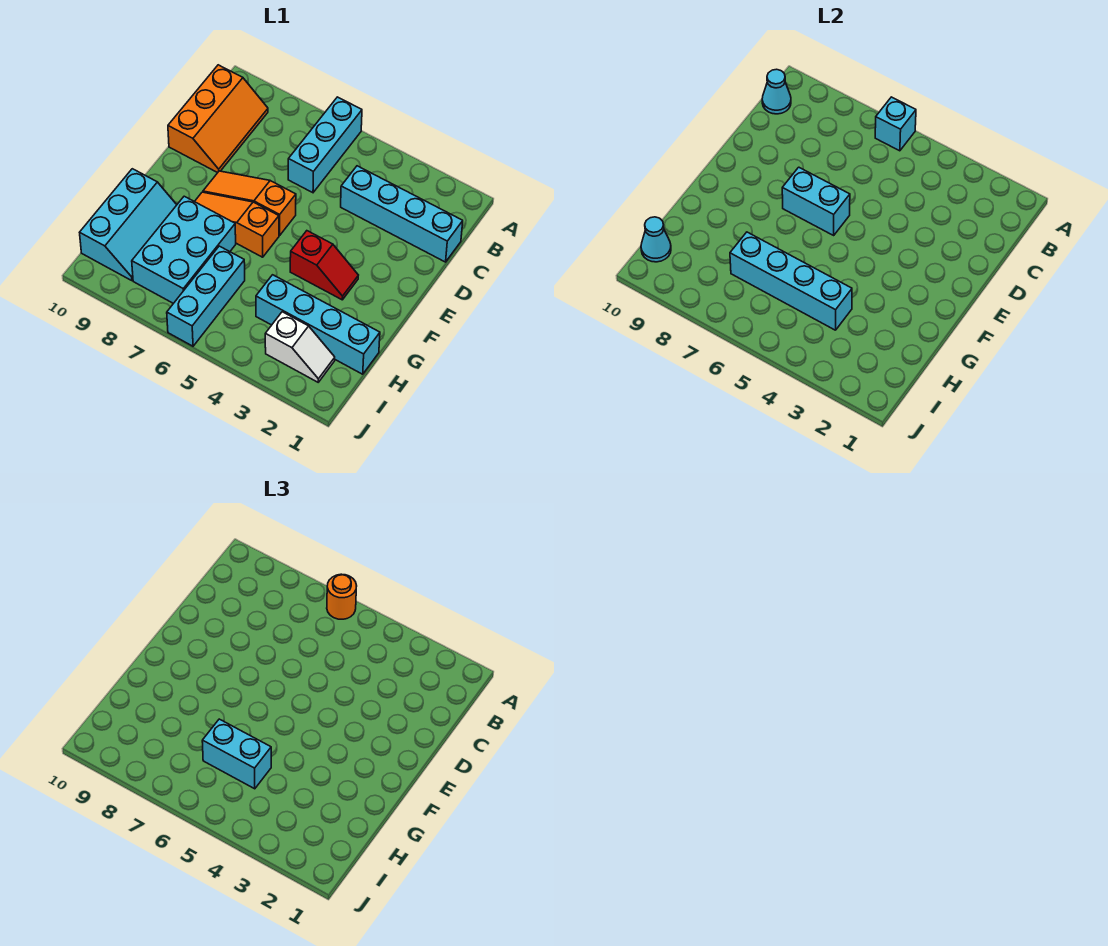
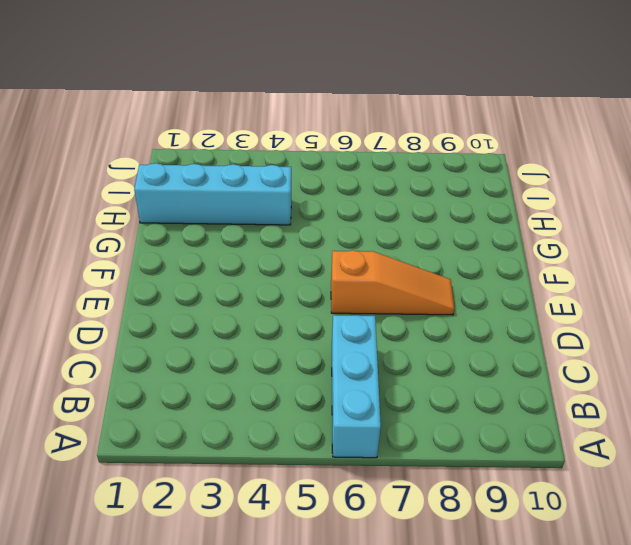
none -> orange 2x3 slope [168,65,268,173]
none -> cyan 1x4 brick [341,166,463,262]
none -> red 1x2 slope [290,231,358,300]

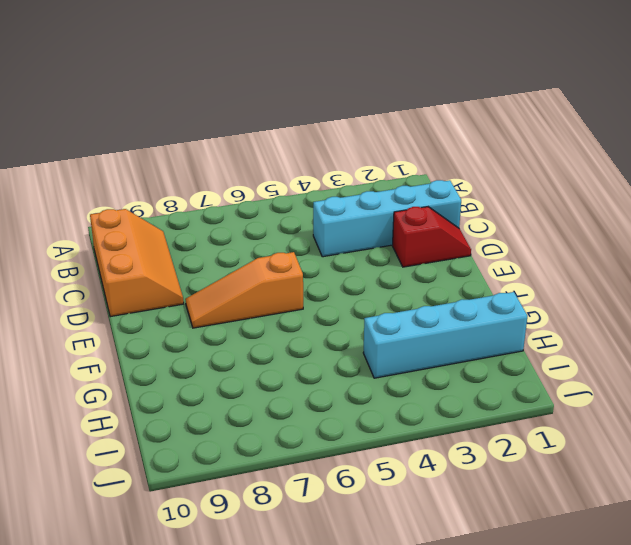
red 1x2 slope [393,207,471,267] -> red 1x2 slope moved to [290,231,358,300]
none -> cyan 1x3 brick [288,97,362,193]
none -> orange 1x3 slope [194,192,279,257]
none -> cyan 2x3 brick [132,196,236,303]

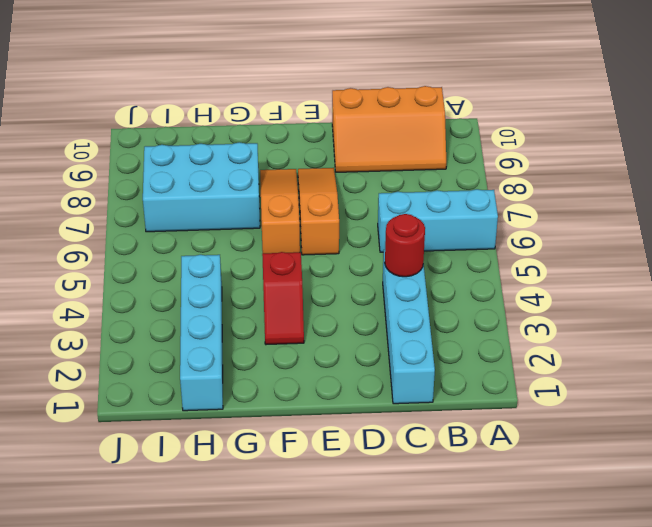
red 1x1 round brick [385,214,425,277] -> none
none -> cyan 2x3 slope [80,169,177,281]
none -> cyan 1x3 brick [167,246,245,346]
none -> white 1x2 slope [265,312,335,382]

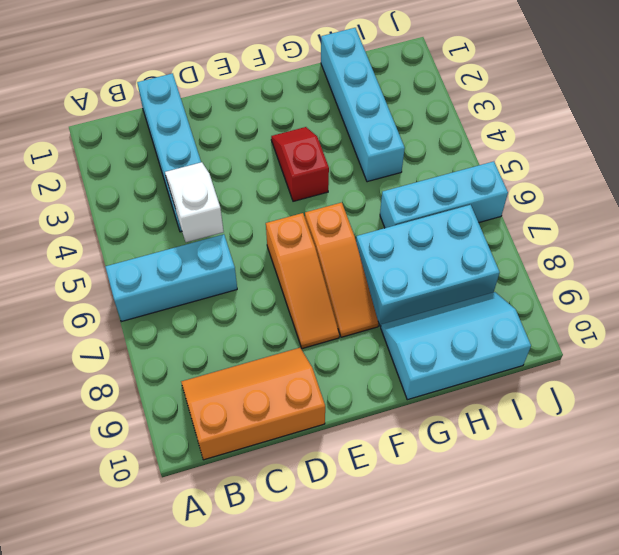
white 1x2 slope [165,162,224,242] -> white 1x2 slope moved to [265,312,335,382]
none -> cyan 1x1 brick [875,97,916,151]
none -> cyan 1x1 cone [762,69,791,114]
none -> cyan 1x2 brick [782,167,850,235]

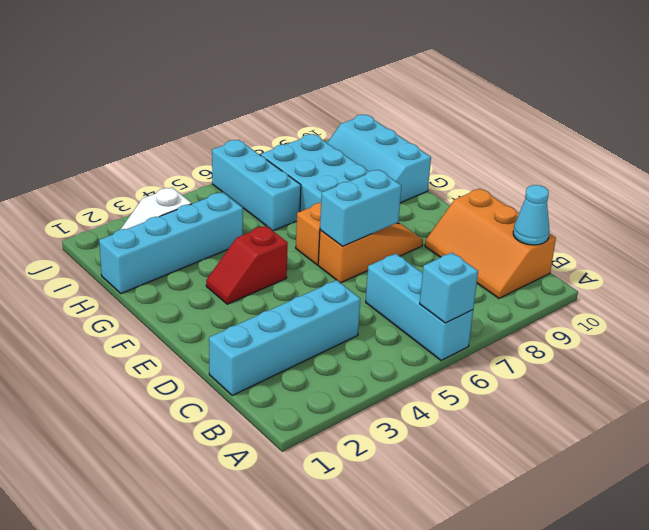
none -> cyan 1x4 brick [730,232,852,330]
none -> cyan 1x1 cone [641,217,671,262]
none -> orange 1x1 round brick [327,574,357,619]

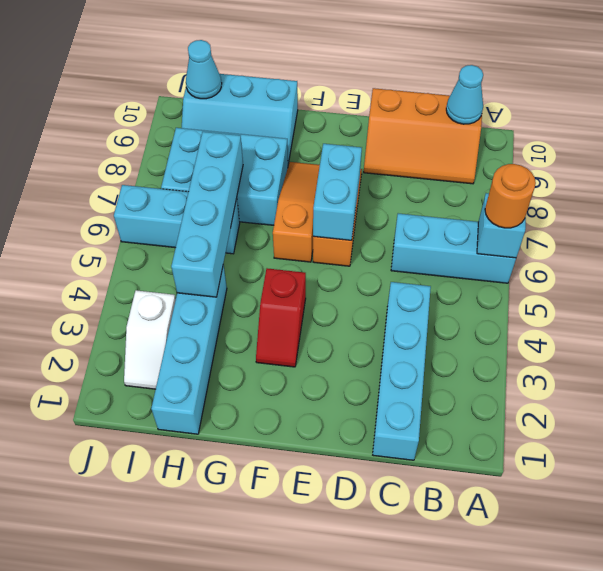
none -> cyan 1x2 brick [202,719,271,789]

